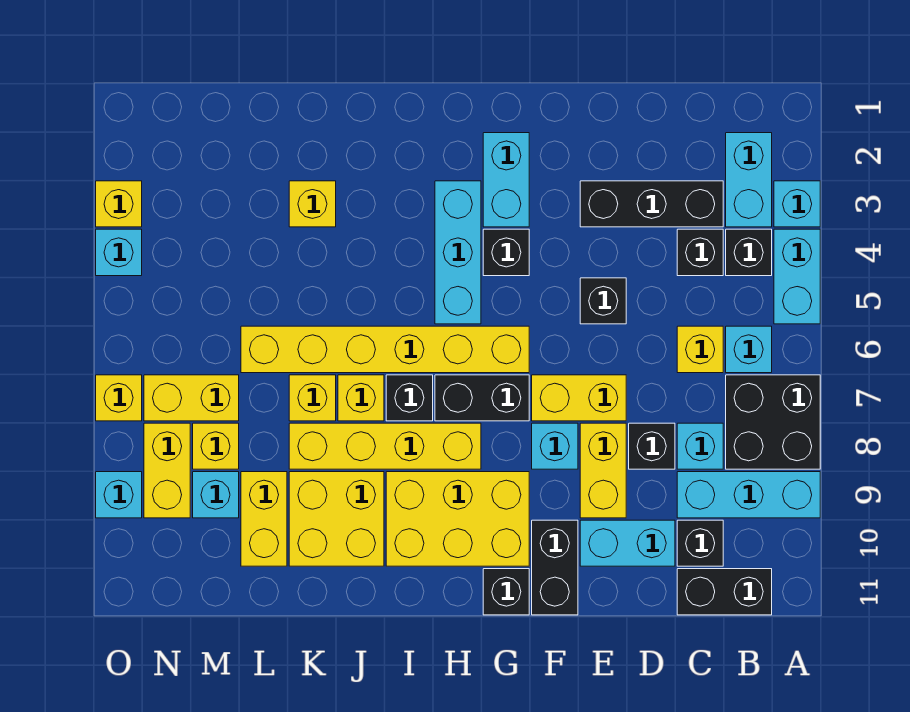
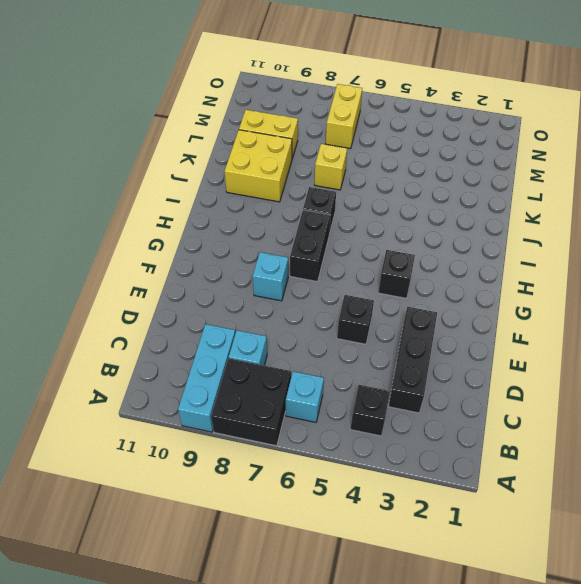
none -> cyan 1x1 brick [774,181,820,227]
none -> cyan 1x2 brick [774,229,820,324]
none -> cyan 1x2 brick [726,133,772,227]
none -> black 1x2 brick [677,569,772,615]

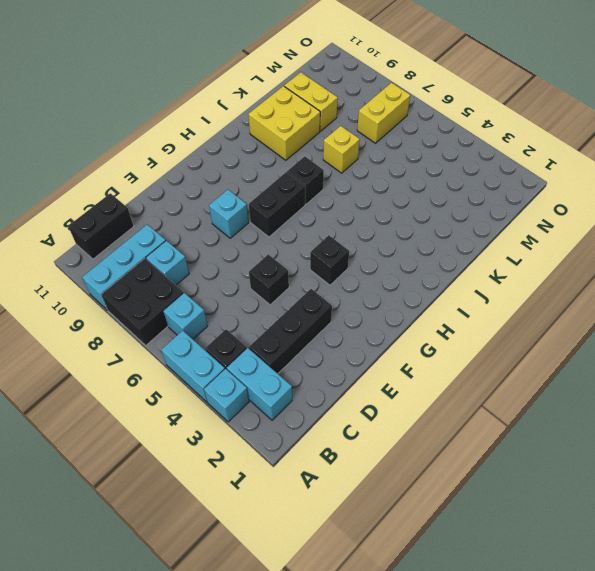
none -> black 1x1 brick [677,229,723,276]
none -> yellow 1x1 brick [677,326,723,373]
none -> black 1x1 brick [677,520,723,566]
none -> black 1x1 brick [629,423,675,469]

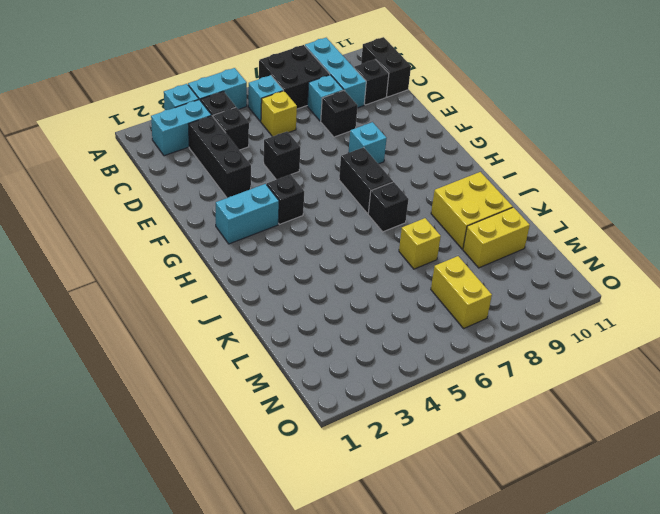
none -> cyan 1x2 brick [580,520,675,566]
none -> yellow 1x2 brick [532,375,626,421]
none -> yellow 1x2 brick [580,423,626,518]
none -> black 1x2 brick [532,520,578,615]

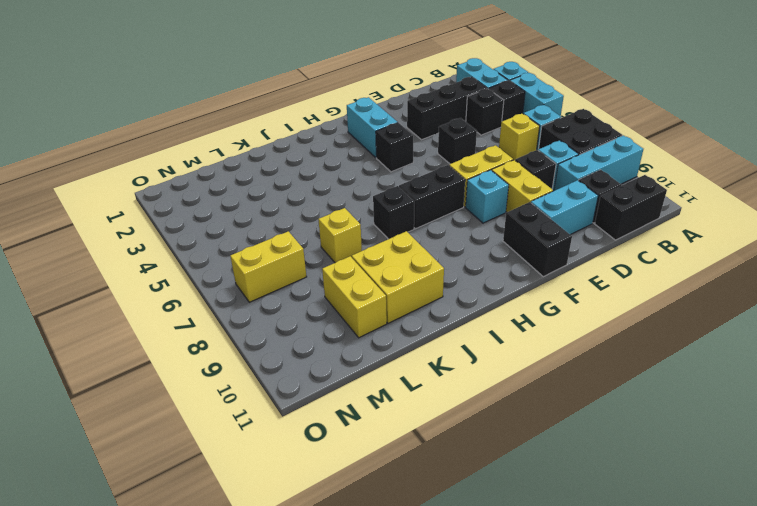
none -> yellow 1x6 brick [241,326,529,373]
none -> yellow 2x3 brick [386,472,529,566]
none -> black 1x1 brick [483,569,529,615]
none -> cyan 1x3 brick [435,181,481,324]

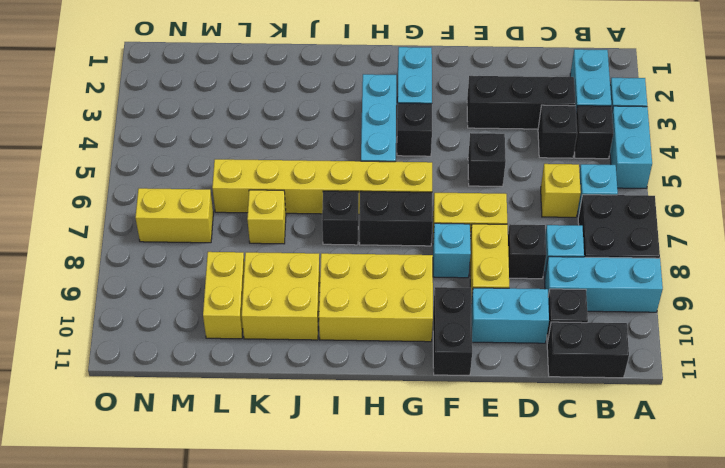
none -> black 1x1 brick [483,569,529,615]
none -> yellow 1x4 brick [289,423,481,469]
none -> yellow 1x1 brick [338,375,384,421]
none -> yellow 1x1 brick [289,181,336,227]

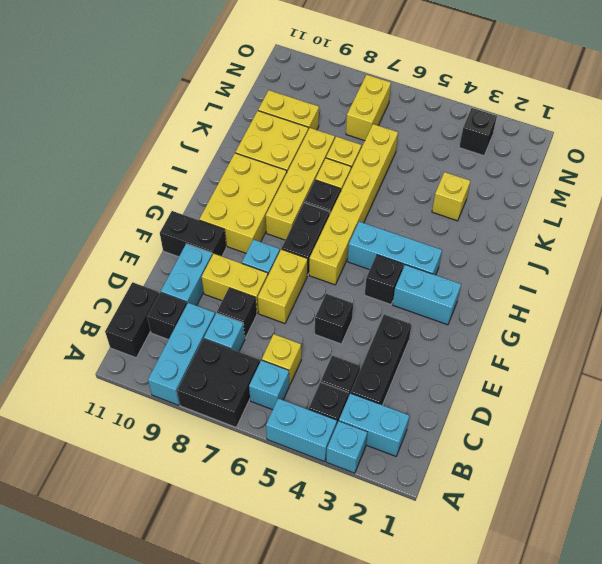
black 1x1 brick [459,108,497,156] -> black 1x1 brick moved to [483,569,529,615]
none -> yellow 1x1 brick [193,423,239,469]
none -> cyan 1x1 brick [193,472,239,518]
none -> yellow 1x2 brick [144,423,190,518]
none -> yellow 1x1 brick [96,181,142,227]

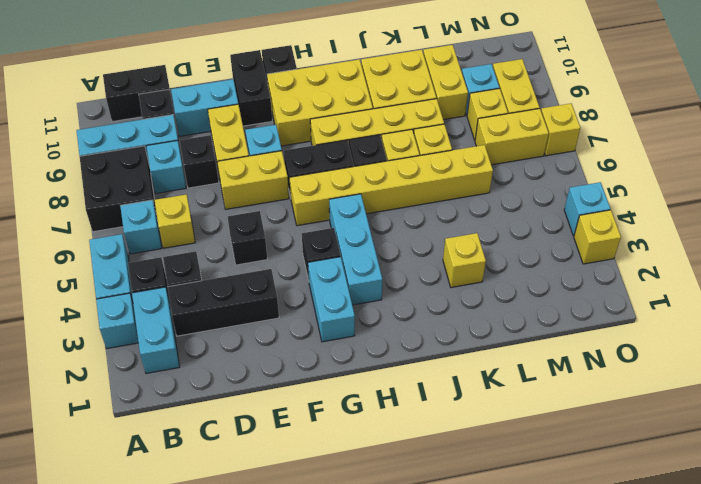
none -> cyan 1x1 brick [96,472,142,518]

